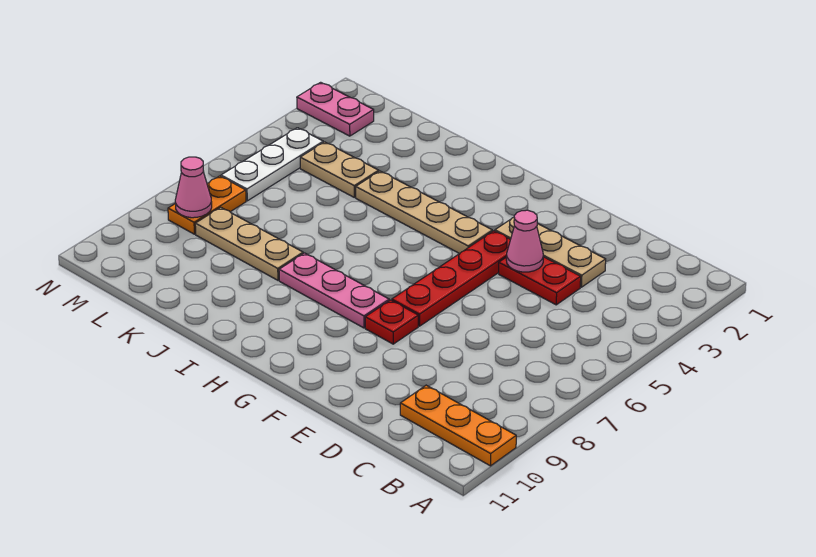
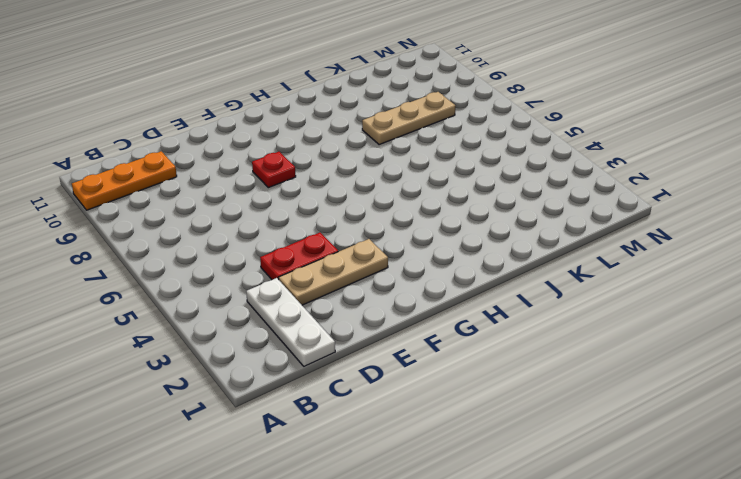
white 1x3 plate [246,278,335,366] -> white 1x3 plate moved to [221,128,323,201]
none -> red 1x4 plate [392,231,510,326]
none -> tan 1x4 plate [356,171,492,254]
none -> pink 1x3 plate [279,253,389,328]

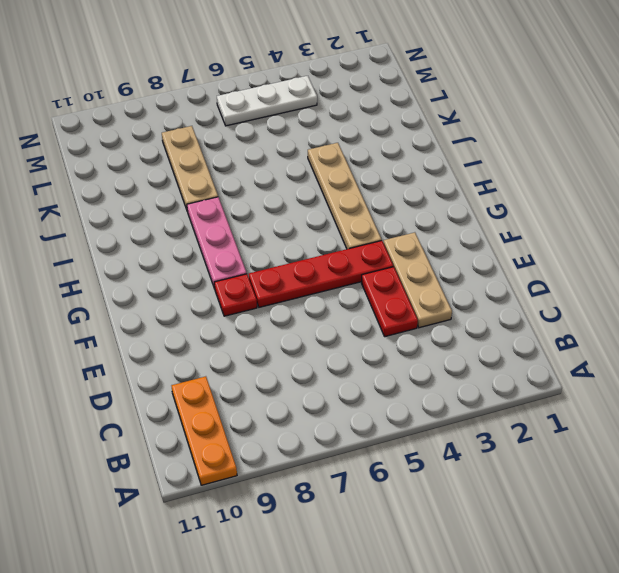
none -> tan 1x2 plate [300,142,379,197]
none -> pink 1x2 plate [297,82,374,136]
none -> orange 1x2 plate [168,176,246,234]

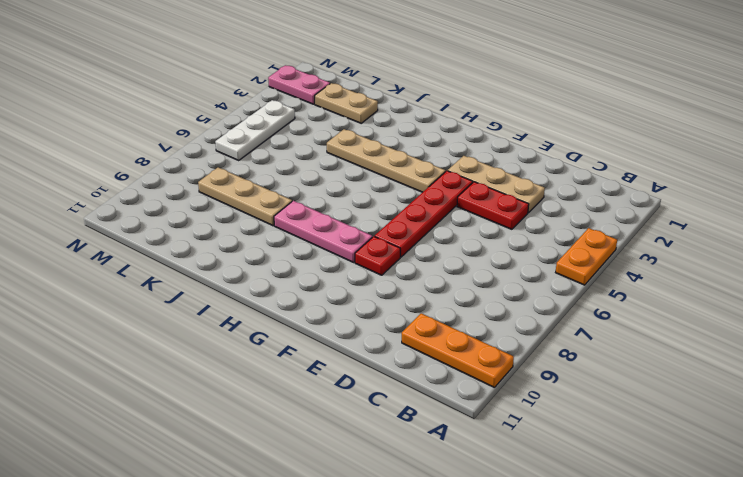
orange 1x2 plate [556,228,617,285] -> orange 1x2 plate moved to [168,176,246,234]
tan 1x2 plate [315,83,378,123] -> tan 1x2 plate moved to [300,142,379,197]
none -> pink 1x1 cone [506,210,543,272]
none -> pink 1x1 cone [175,157,212,218]

